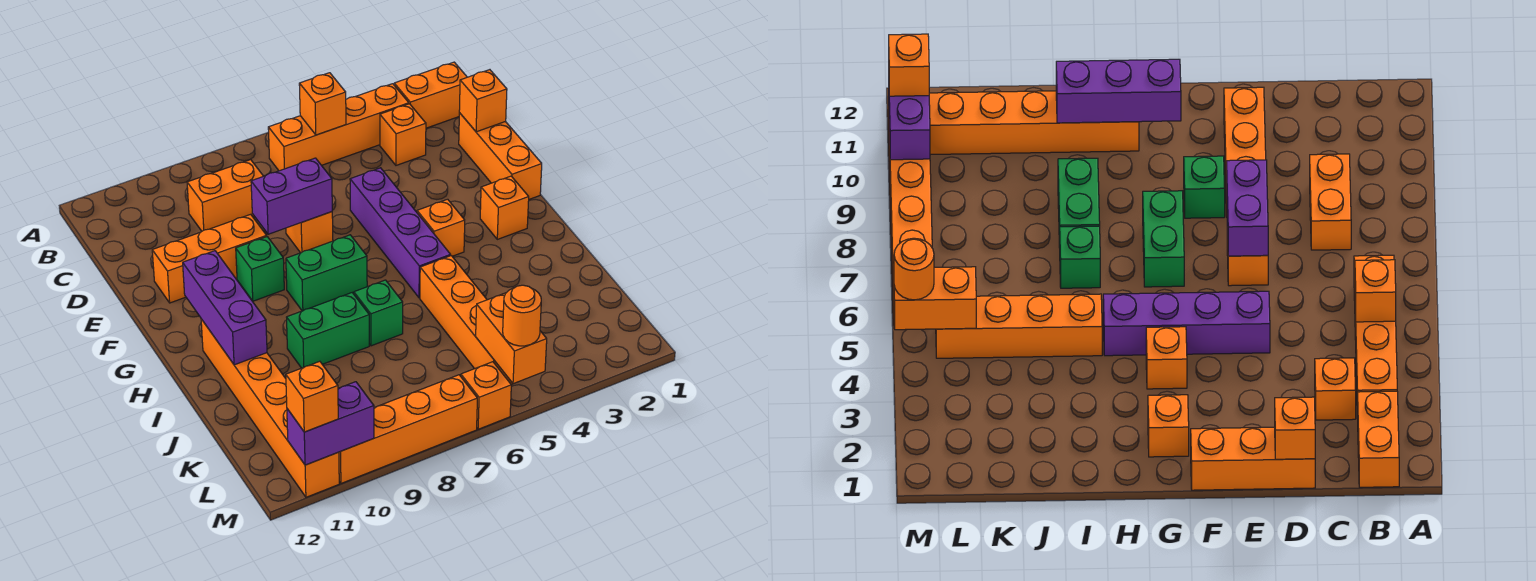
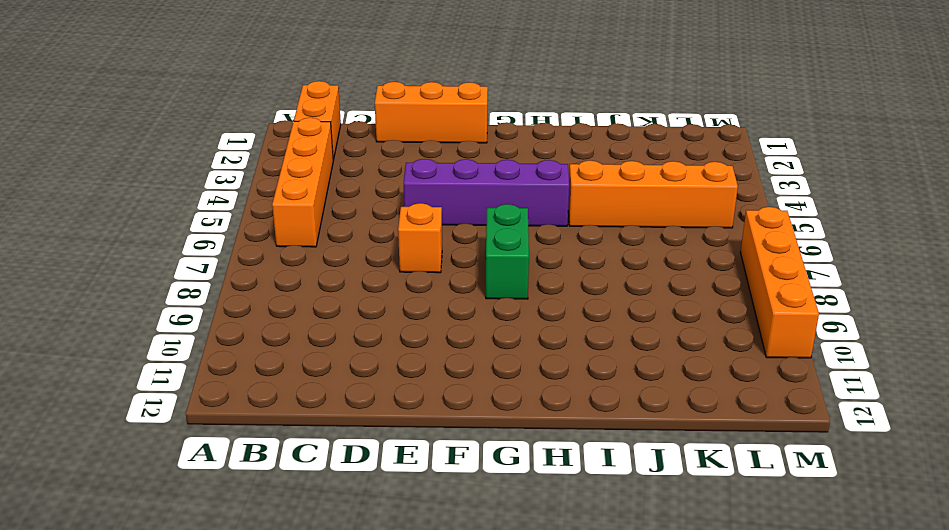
none -> orange 1x1 brick [380,104,426,165]
none -> orange 1x2 brick [187,160,263,231]
none -> orange 1x3 brick [152,214,267,303]

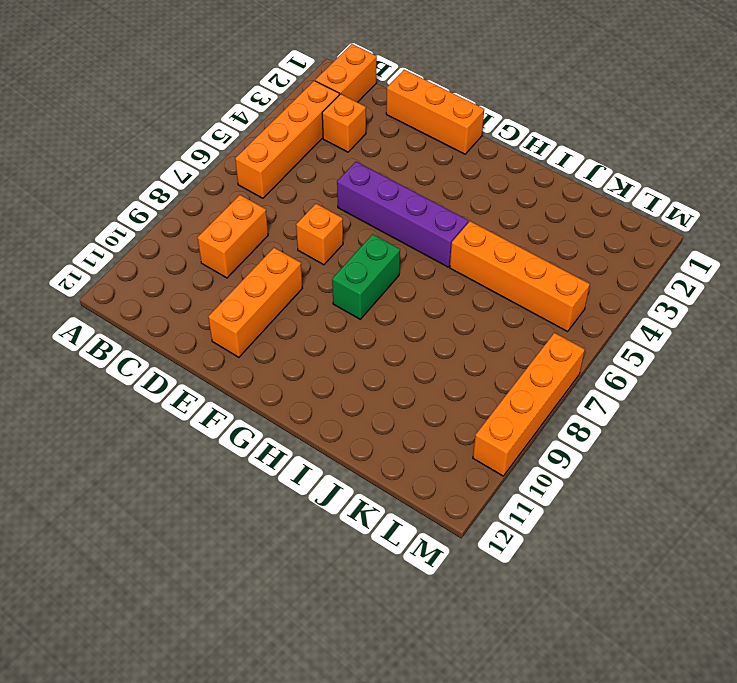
none -> green 1x1 brick [236,237,284,301]
none -> orange 1x1 brick [480,176,529,239]
none -> orange 1x1 brick [417,199,465,256]

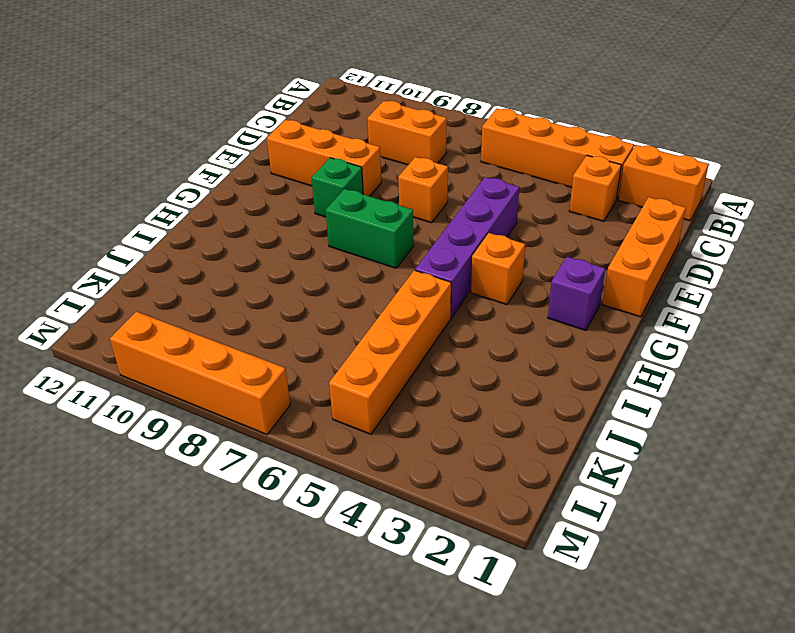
purple 1x1 brick [548,257,605,331] -> orange 1x1 brick [480,176,529,239]
none -> orange 1x6 brick [201,319,339,497]
none -> green 1x1 brick [354,280,403,346]
none -> green 1x2 brick [287,293,369,368]

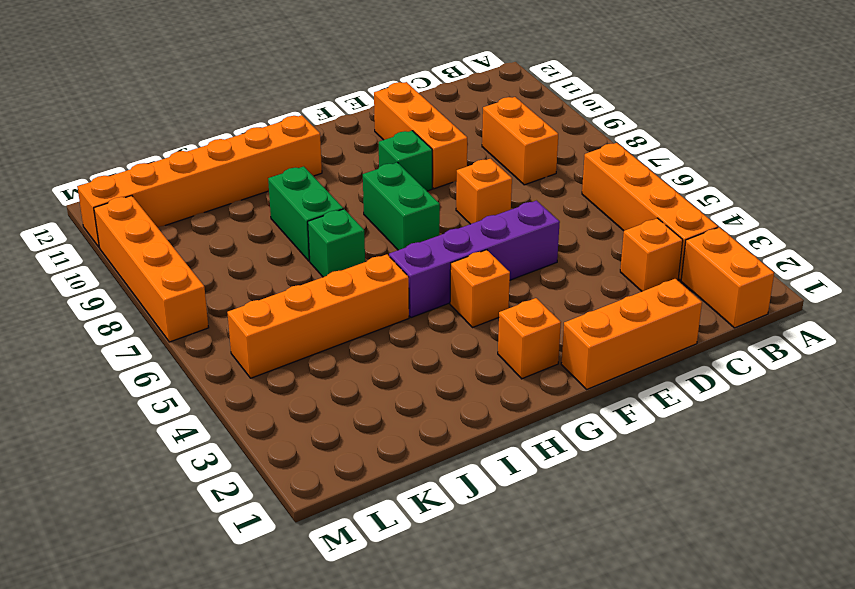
none -> orange 1x1 brick [461,362,511,429]
none -> orange 1x1 brick [299,73,346,135]
none -> orange 1x1 brick [459,70,507,132]

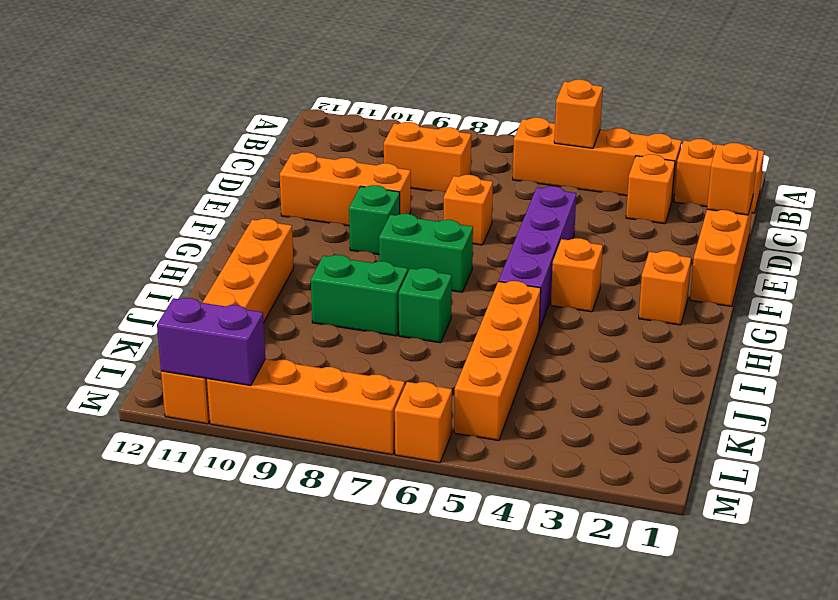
none -> purple 1x2 brick [251,158,332,234]
none -> purple 1x3 brick [183,251,267,365]
none -> orange 1x2 brick [476,293,547,384]

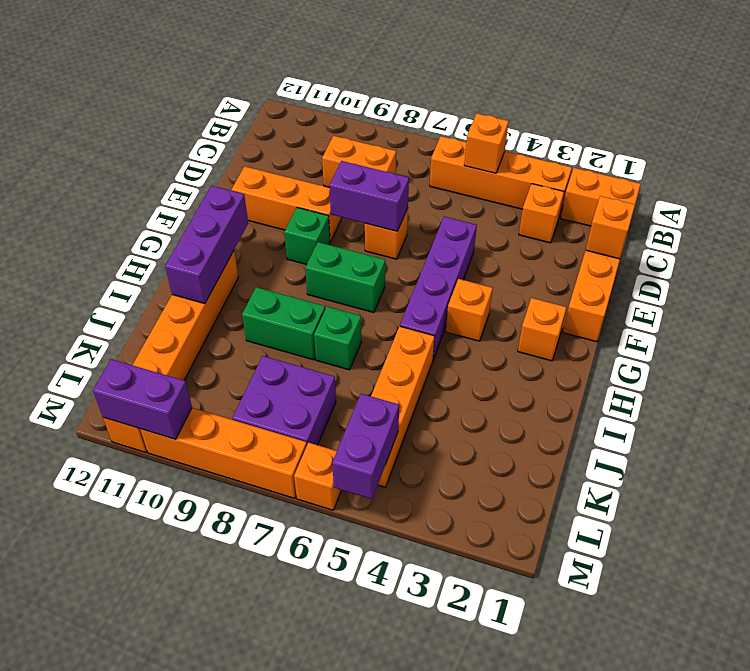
purple 2x2 brick [232,356,336,445] -> none
purple 1x2 brick [332,394,399,499] -> orange 1x2 brick [476,293,547,384]
none -> orange 1x1 round brick [503,285,541,346]
none -> orange 1x1 brick [286,361,338,432]

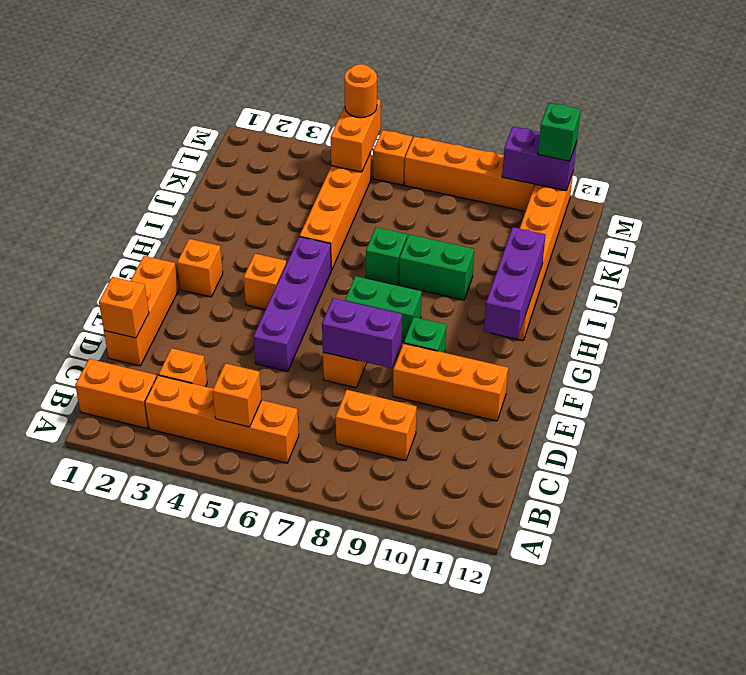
green 1x1 brick [538,103,581,161] -> orange 1x1 brick [286,361,338,432]

